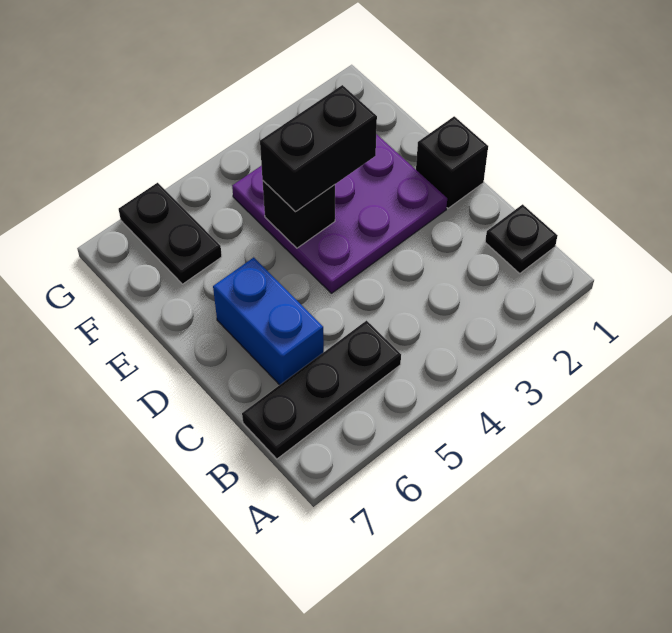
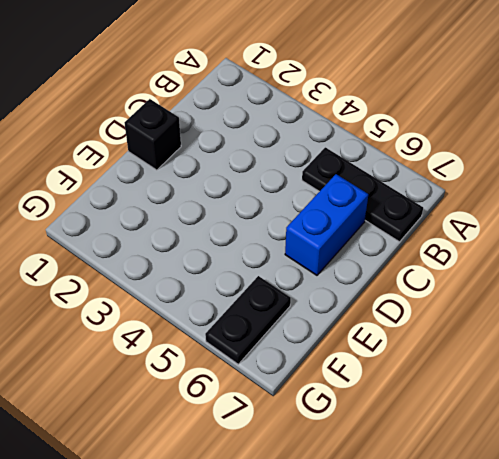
none -> black 1x1 plate [485,204,558,273]
none -> purple 3x3 plate [232,134,447,293]

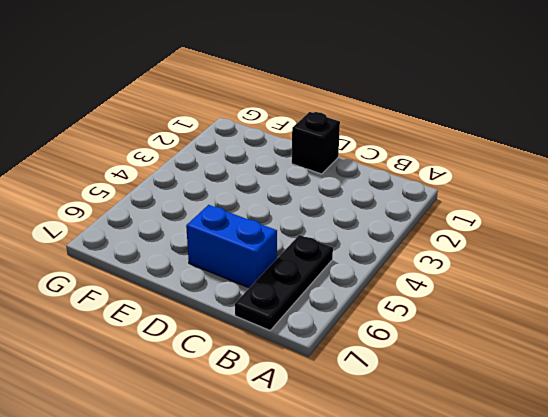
none -> black 1x1 plate [485,204,558,273]
none -> purple 3x3 plate [232,134,447,293]

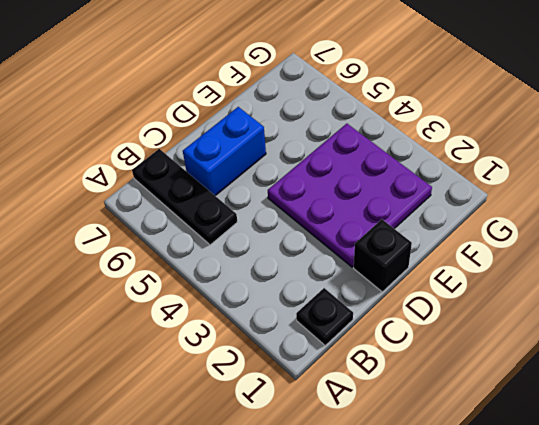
none -> black 1x2 plate [119,183,222,284]
none -> black 1x1 brick [263,181,335,248]

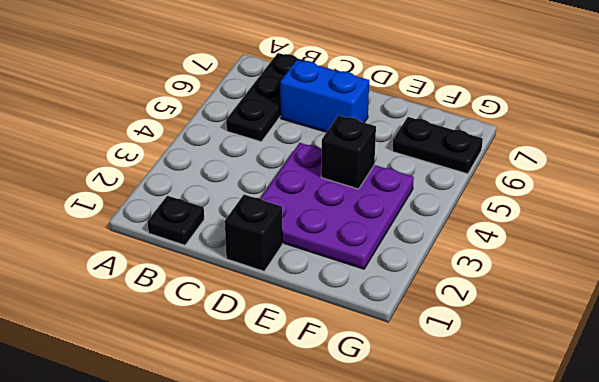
none -> black 1x2 brick [260,85,377,212]

